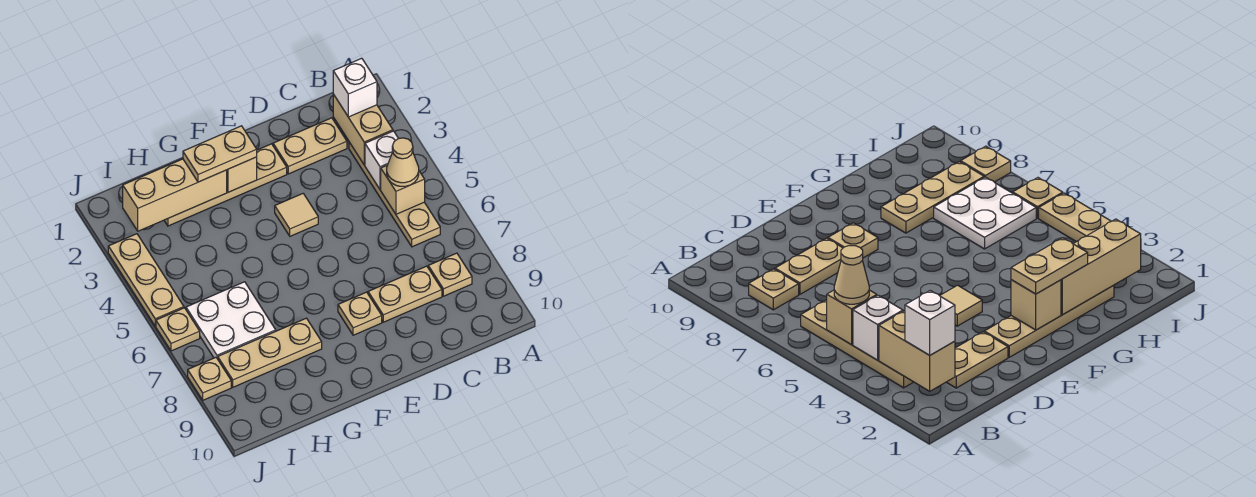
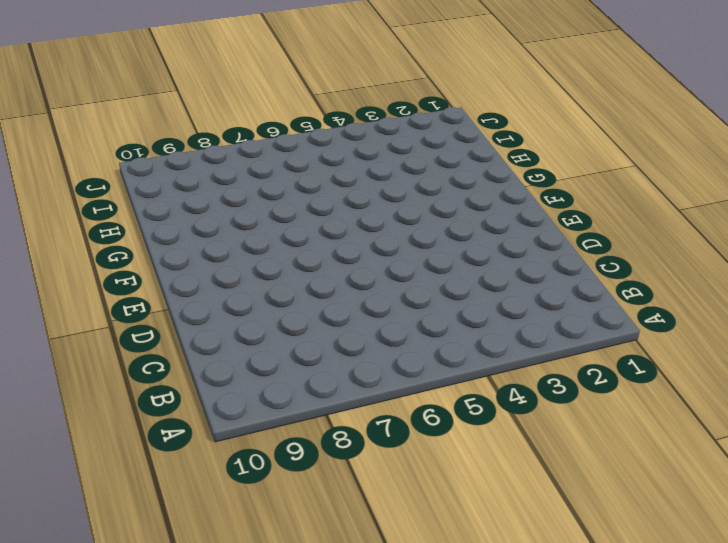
none -> tan 1x4 plate [349,142,440,247]
none -> tan 1x1 plate [428,253,472,296]
none -> tan 1x2 plate [273,118,347,174]

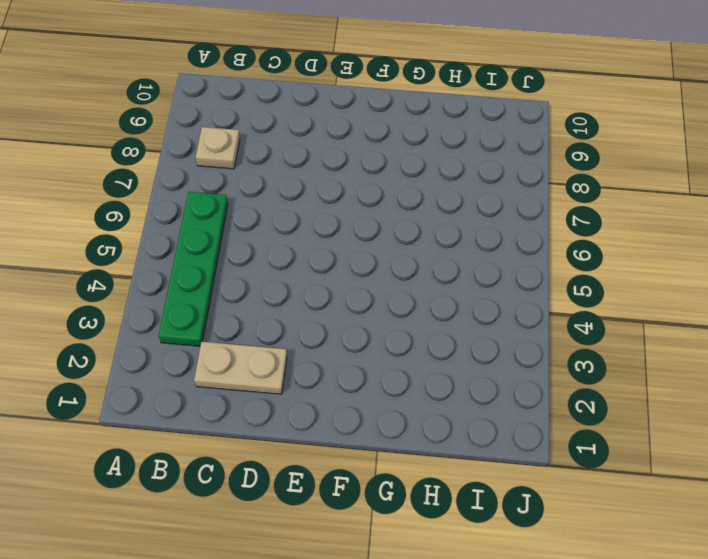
green 1x4 plate [158,192,228,346] -> tan 1x4 plate [349,142,440,247]
none -> tan 1x2 plate [368,266,442,322]
none -> tan 1x4 plate [164,144,287,226]
none -> tan 1x1 tile [275,194,318,236]

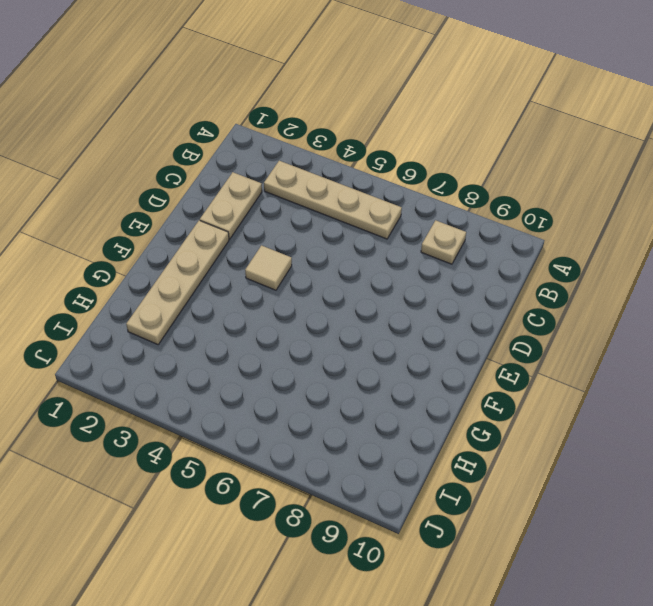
none -> tan 1x2 plate [368,266,442,322]
none -> tan 1x1 plate [338,292,382,335]
none -> tan 1x3 plate [218,318,322,387]

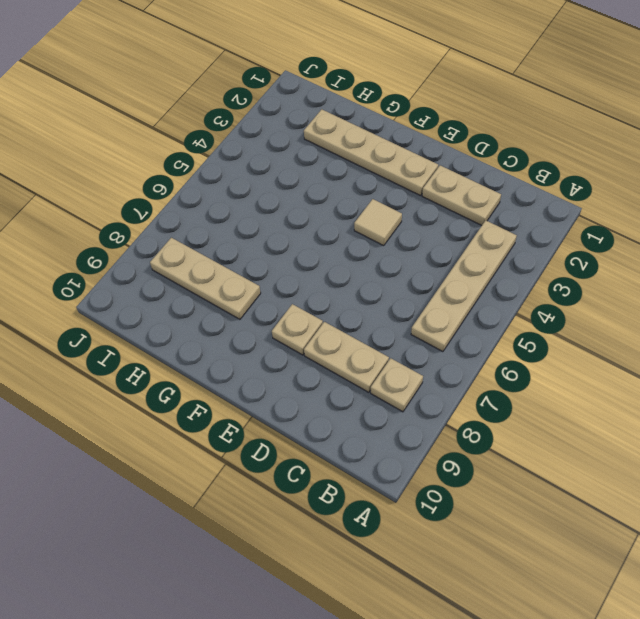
none -> white 2x2 plate [186,282,276,359]
none -> tan 1x3 plate [108,234,184,326]
none -> tan 1x1 plate [156,308,200,351]

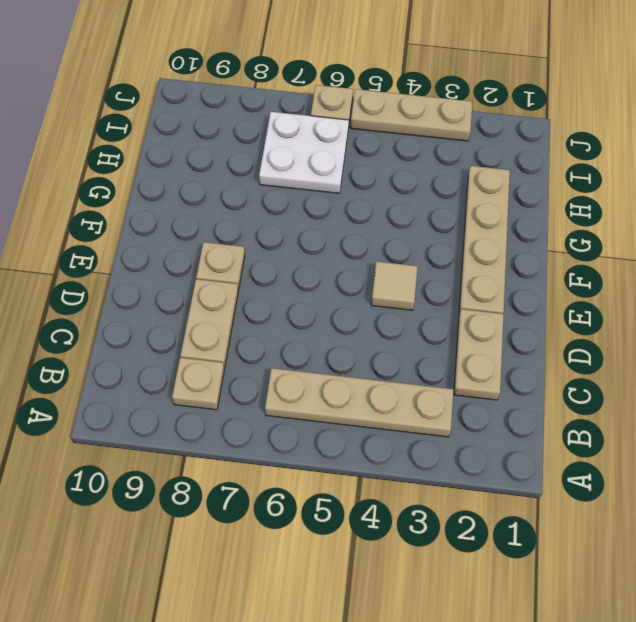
none -> tan 1x3 plate [218,318,322,387]
none -> tan 1x1 plate [188,357,231,400]
none -> tan 1x2 brick [333,94,393,165]

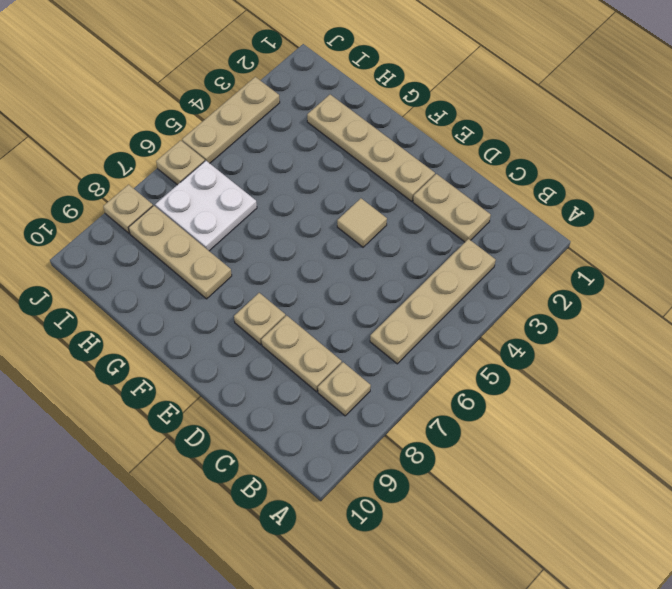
none -> tan 1x2 brick [333,94,393,165]
none -> white 1x1 brick [365,131,399,190]
none -> tan 1x1 brick [381,166,425,214]

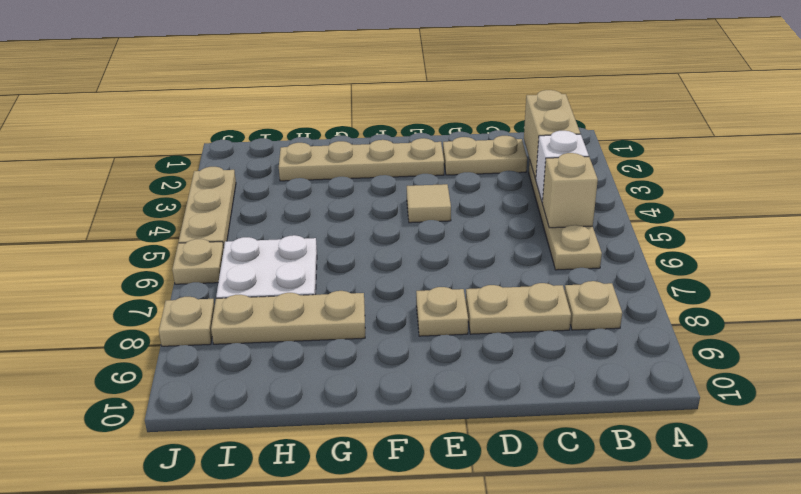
none -> tan 1x1 brick [227,157,257,192]
none -> tan 1x3 brick [123,159,227,231]
none -> white 1x1 brick [333,58,377,117]

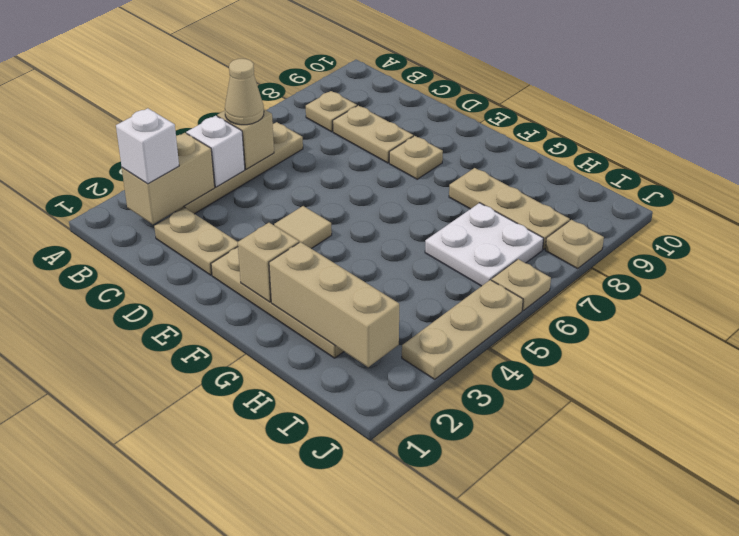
none -> tan 1x2 plate [183,126,257,182]

